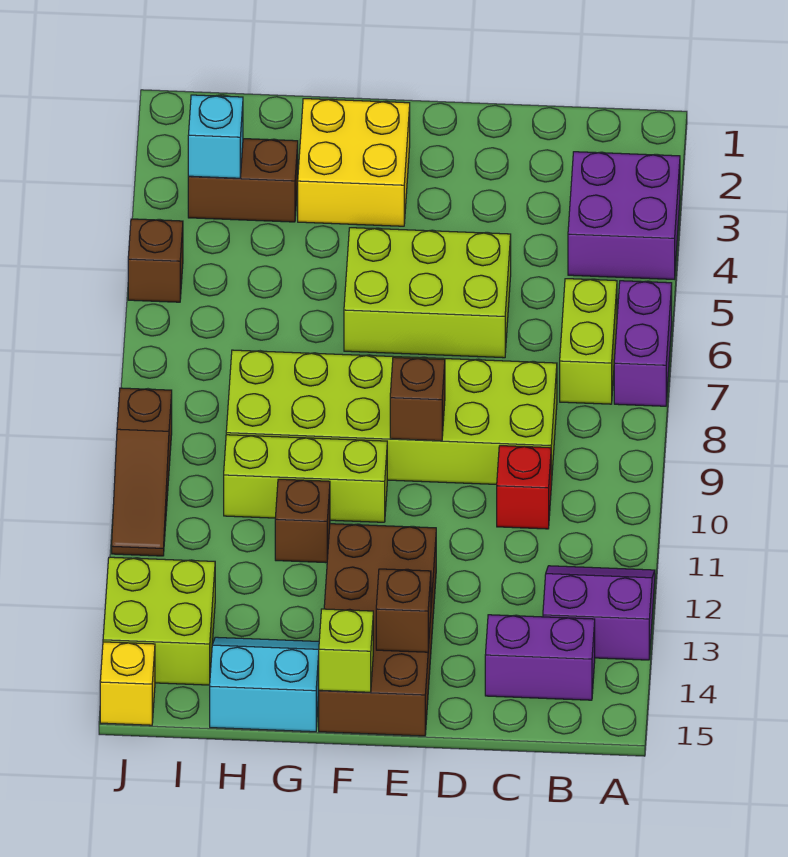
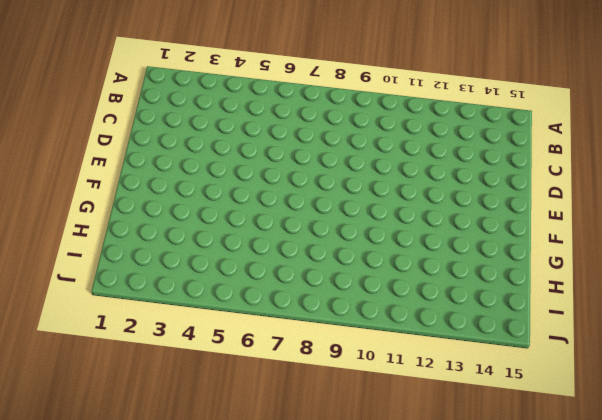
none -> purple 2x2 brick [568,152,680,279]
none -> purple 1x2 brick [614,281,672,406]
none -> purple 2x2 slope [543,566,655,660]

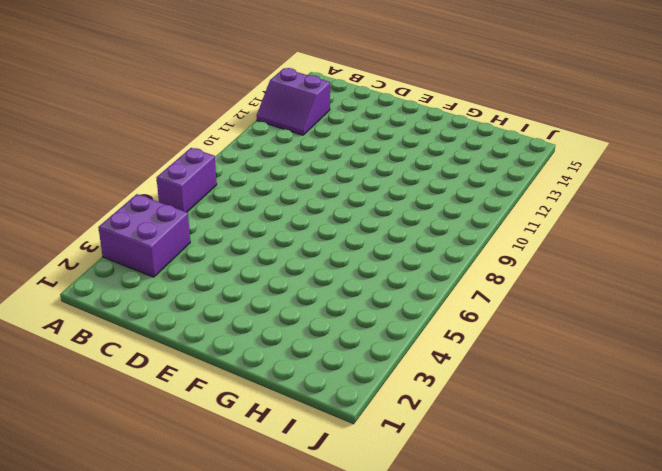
none -> lime 1x2 brick [560,279,617,404]
none -> purple 1x2 brick [485,615,595,700]
none -> lime 2x6 brick [226,350,557,485]

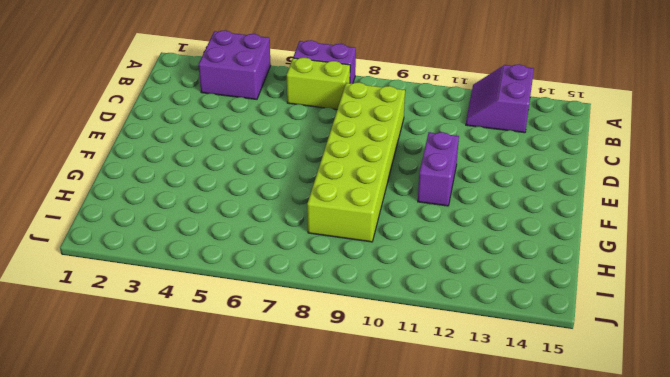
purple 1x2 brick [418,132,459,206] -> purple 1x2 brick moved to [485,615,595,700]
none -> red 1x1 brick [497,446,551,529]
none -> lime 2x3 brick [344,228,511,358]
none -> brown 2x4 brick [319,524,436,736]

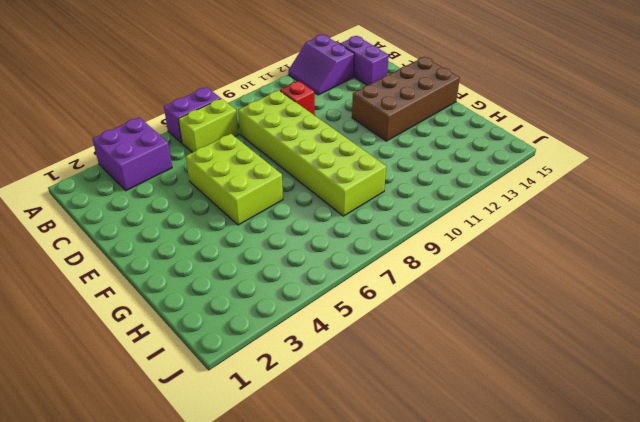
none -> yellow 2x2 brick [298,99,410,226]
none -> lime 1x3 brick [224,435,387,522]
none -> brown 1x1 brick [275,479,330,563]

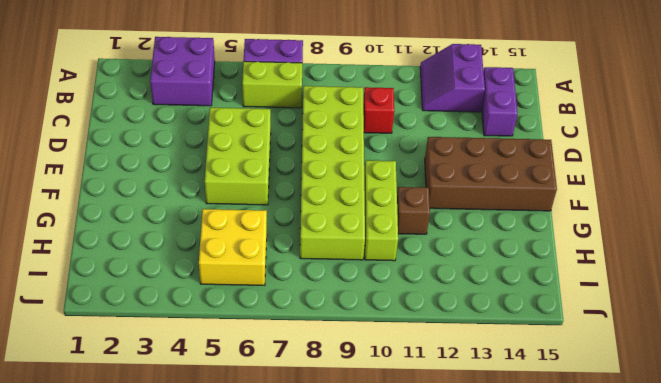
yellow 2x2 brick [199,209,267,285] -> yellow 2x2 brick moved to [298,99,410,226]
none -> cyan 2x2 slope [210,637,319,732]
none -> brown 1x2 brick [188,139,298,222]
none -> lime 2x2 brick [103,557,215,685]

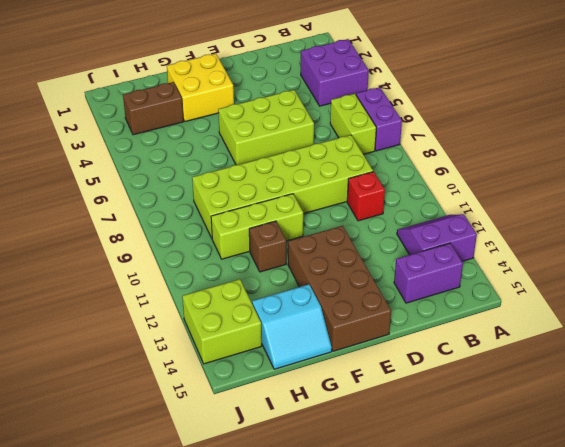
cyan 2x2 slope [252,284,332,369] -> cyan 2x2 slope turned to [210,637,319,732]
none -> brown 1x1 brick [128,219,183,302]
none -> brown 1x3 slope [112,388,172,556]
none -> yellow 1x1 brick [100,642,155,725]

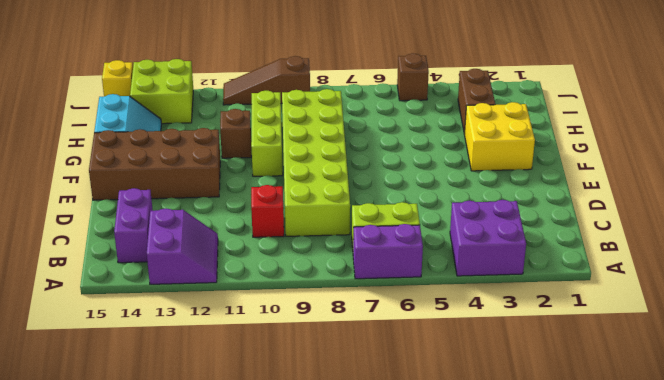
none -> lime 2x3 brick [344,228,511,358]
none -> brown 1x1 brick [390,357,445,441]
none -> brown 1x1 brick [376,569,431,652]

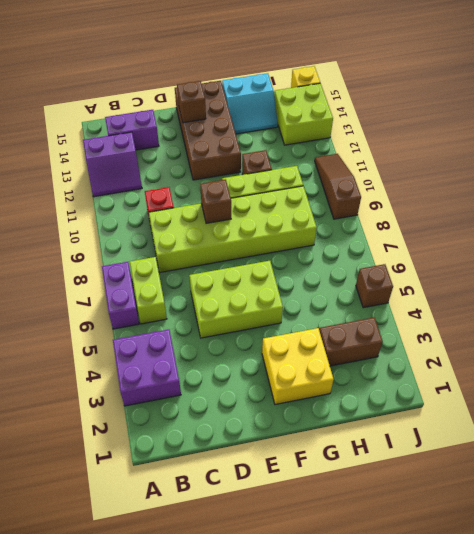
none -> lime 1x1 brick [319,609,373,692]
none -> cyan 1x1 brick [188,95,243,178]

